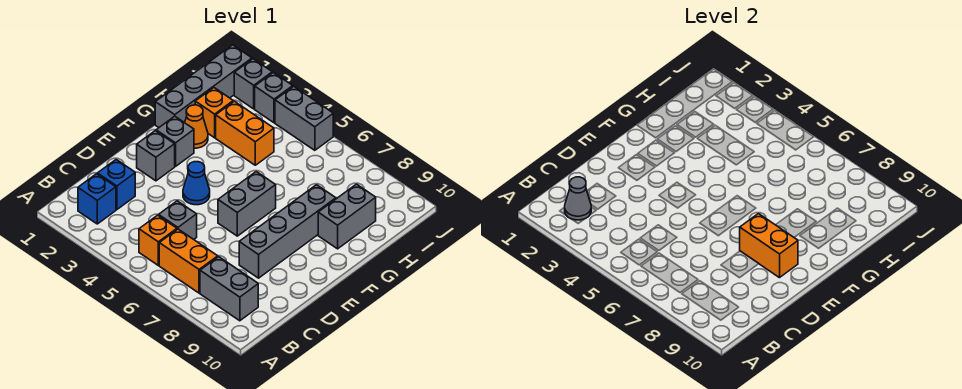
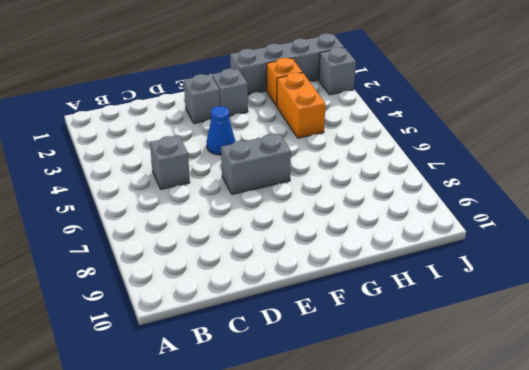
none -> blue 1x1 brick [78,174,116,224]
none -> orange 1x1 brick [139,215,177,265]
none -> orange 1x2 brick [159,229,218,293]

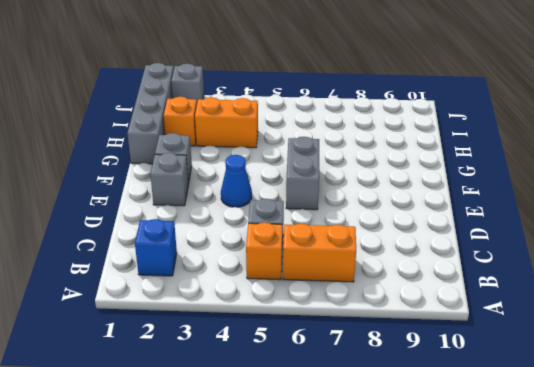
none -> grey 1x2 brick [200,257,258,321]
none -> blue 1x1 brick [97,160,135,210]
none -> grey 1x4 brick [239,185,336,278]

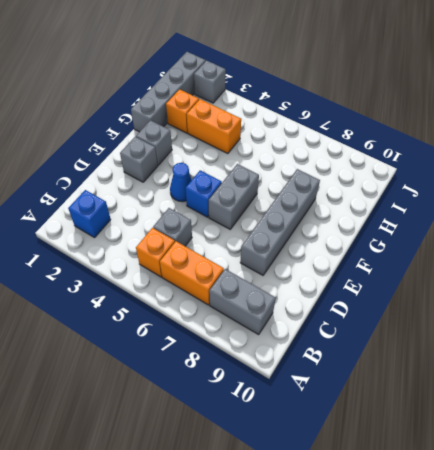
blue 1x1 brick [186,170,222,217] -> blue 1x1 brick moved to [97,160,135,210]
none -> orange 1x1 cone [185,105,208,148]
none -> grey 1x2 brick [318,184,376,249]
none -> grey 1x1 brick [255,73,293,123]

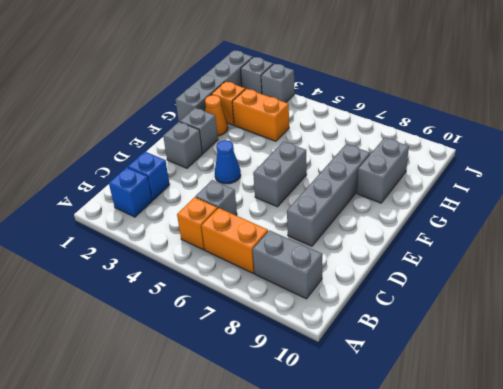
none -> grey 1x2 brick [275,86,333,150]
none -> grey 1x1 cone [565,177,591,220]
none -> orange 1x2 brick [740,214,798,278]

